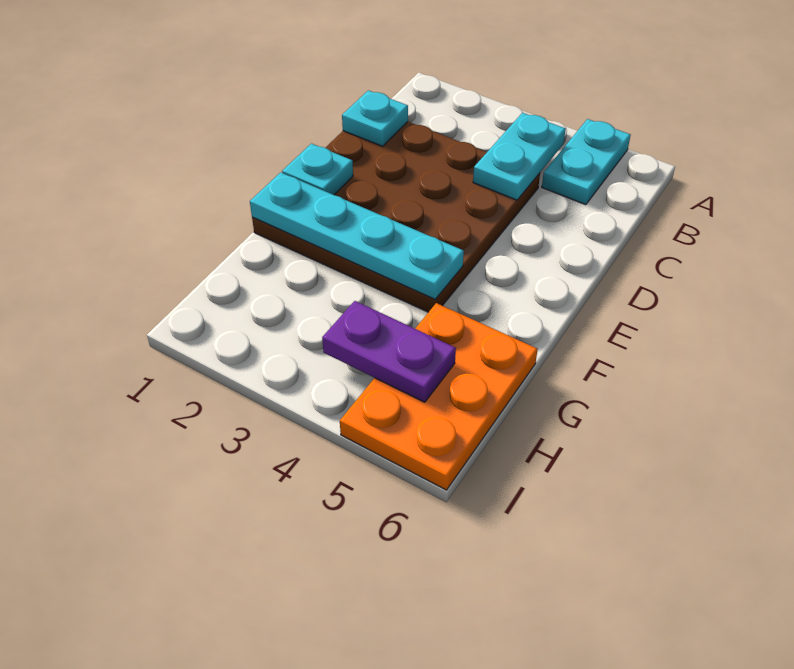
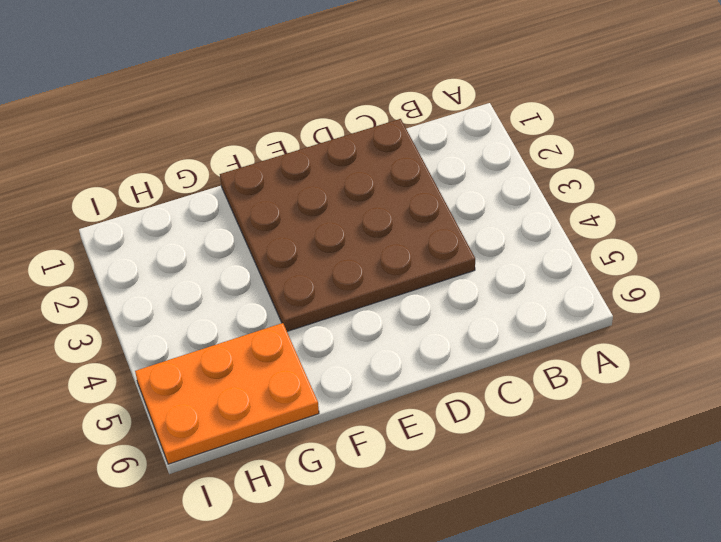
none -> cyan 1x2 plate [542,119,631,205]
none -> cyan 1x2 plate [473,113,566,200]

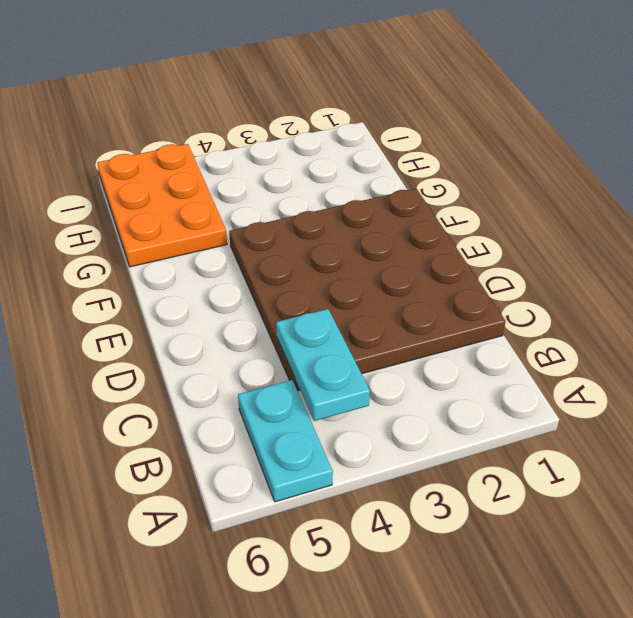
none -> cyan 1x1 plate [342,90,408,146]
none -> cyan 1x1 plate [282,144,353,195]

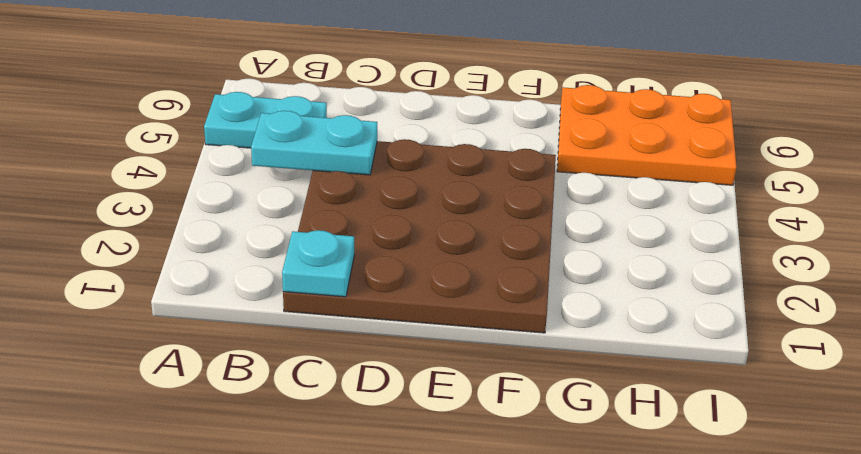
none -> cyan 1x1 plate [282,144,353,195]
none -> cyan 1x4 plate [250,172,464,299]

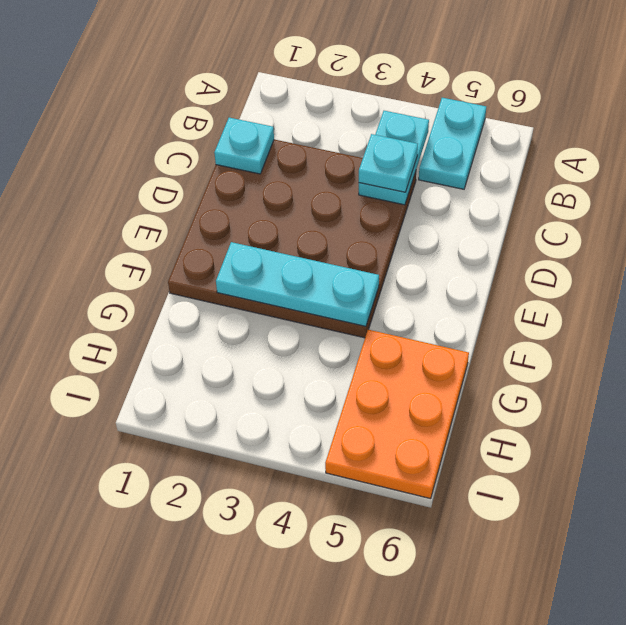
cyan 1x1 plate [359,134,418,192] -> cyan 1x1 plate moved to [282,144,353,195]
cyan 1x3 plate [216,242,379,326] -> cyan 1x4 plate [250,172,464,299]
none -> purple 1x2 plate [322,301,456,402]

